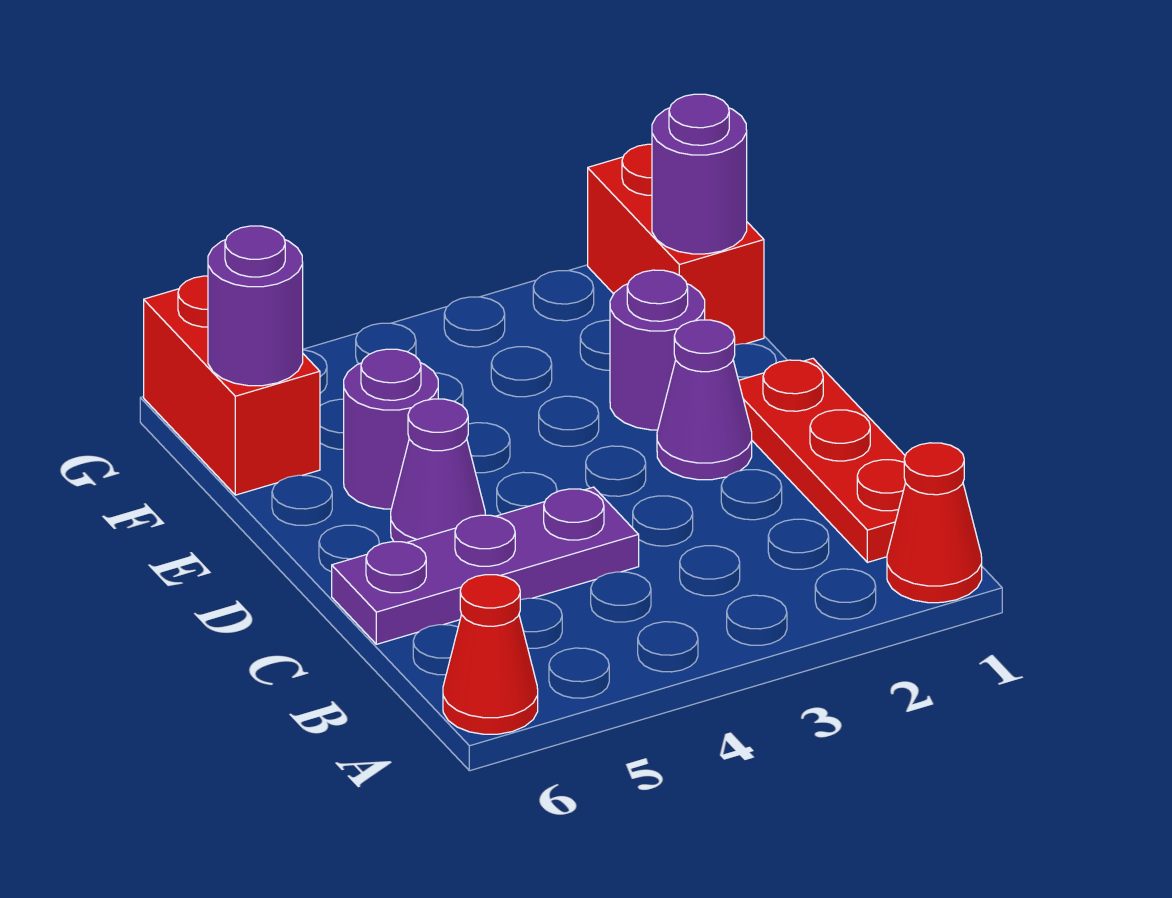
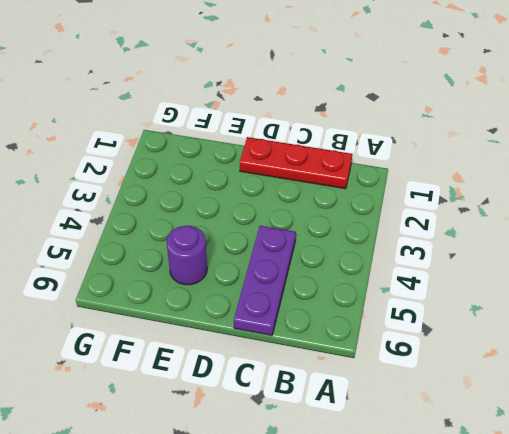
none -> red 1x1 cone [887,443,982,603]
none -> red 1x1 cone [443,575,538,734]
none -> purple 1x1 cone [657,320,752,480]

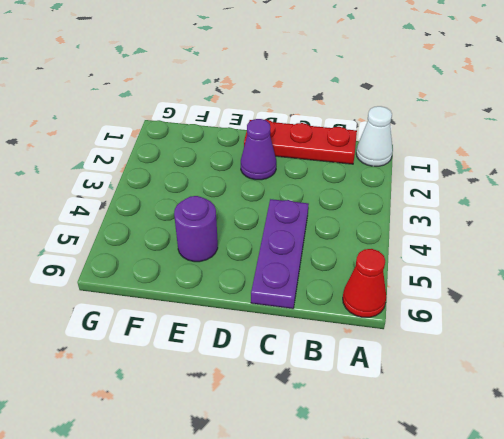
white 1x1 cone [356,106,393,166] -> red 1x1 cone [887,443,982,603]
none -> purple 1x1 cone [391,399,485,543]
none -> purple 1x1 round brick [610,270,705,430]
none -> red 1x2 brick [588,144,764,345]

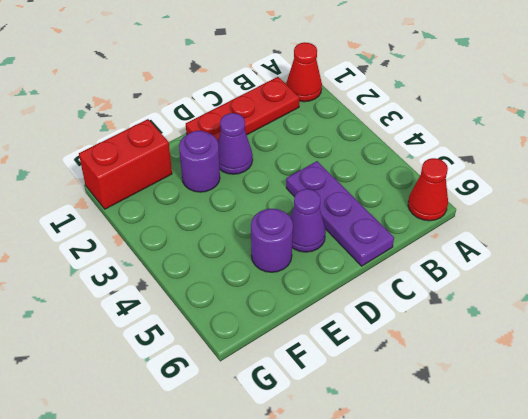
none -> red 1x2 brick [144,276,320,495]
none -> purple 1x1 round brick [652,94,747,254]
none -> purple 1x1 round brick [208,226,303,386]

